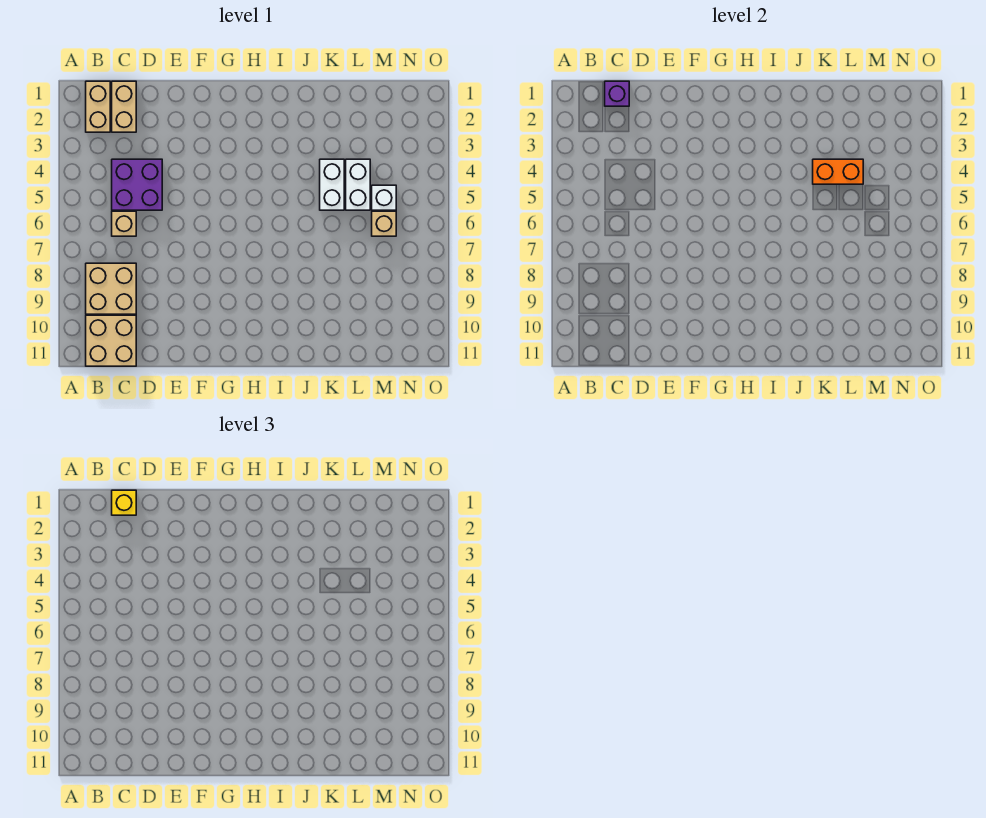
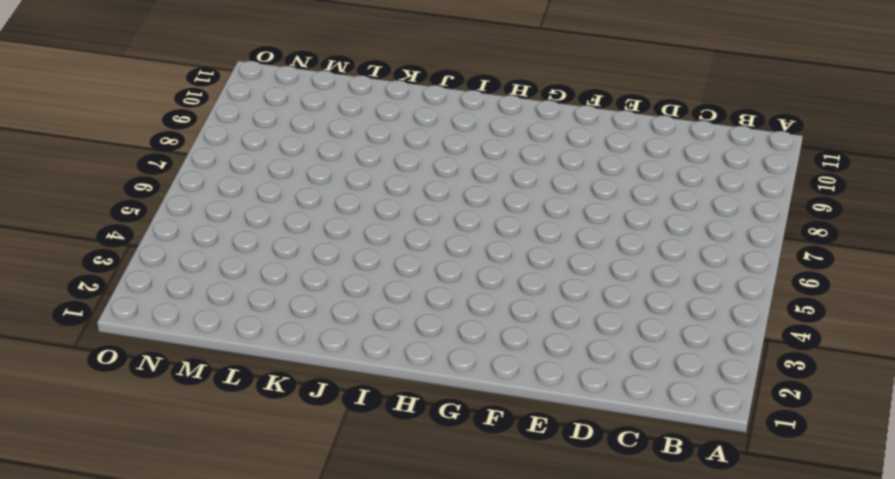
none -> tan 1x2 brick [86,81,110,132]
none -> tan 2x2 brick [86,263,136,314]
none -> tan 2x2 brick [86,315,136,366]

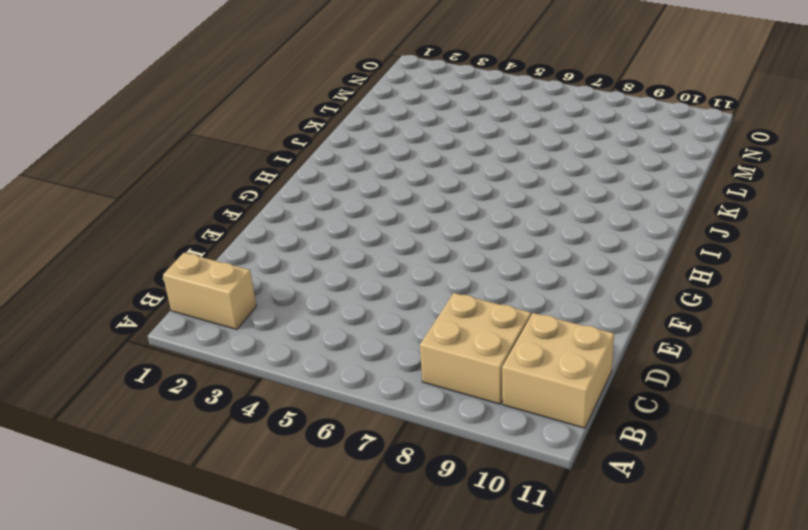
none -> tan 1x2 brick [112,81,136,132]
none -> purple 2x2 brick [112,159,162,210]
none -> tan 1x1 brick [112,211,136,236]

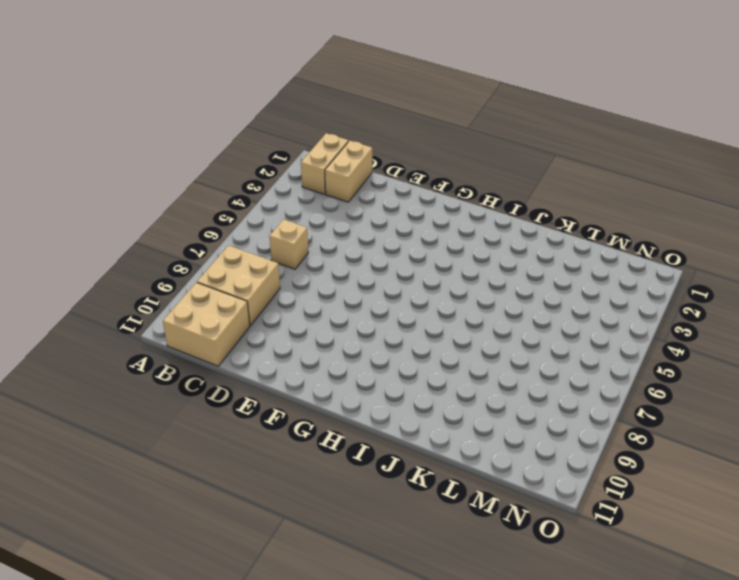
none -> purple 2x2 brick [112,159,162,210]
none -> white 1x2 brick [320,159,344,210]
none -> white 1x2 brick [346,159,370,210]

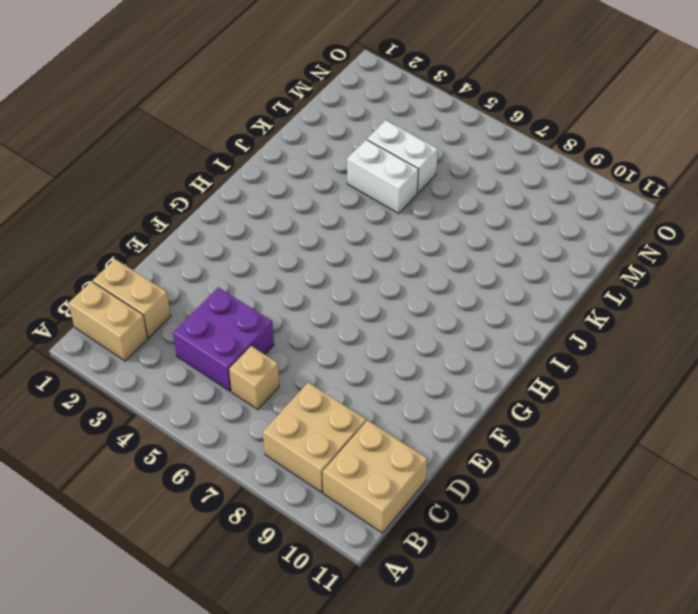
none -> white 1x1 brick [372,185,396,210]
none -> tan 1x1 brick [372,211,396,236]
none -> purple 1x1 brick [605,81,629,106]

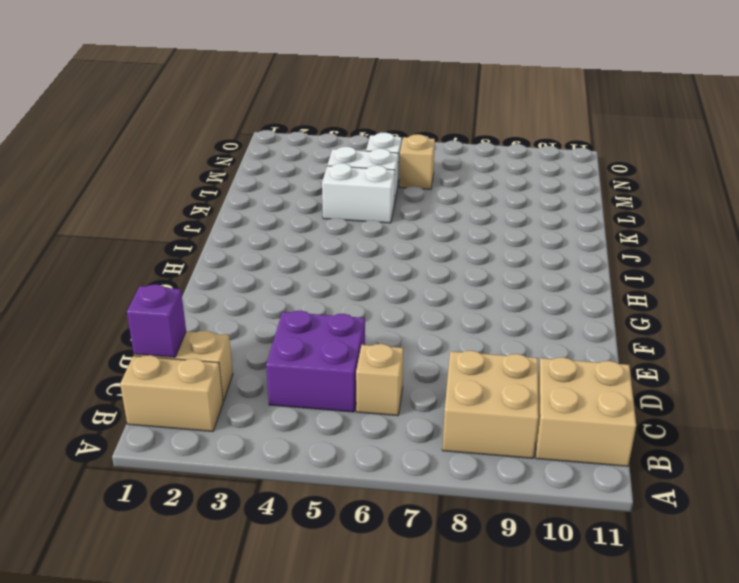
none -> orange 1x2 brick [813,159,863,184]
none -> yellow 1x1 brick [112,490,136,515]

